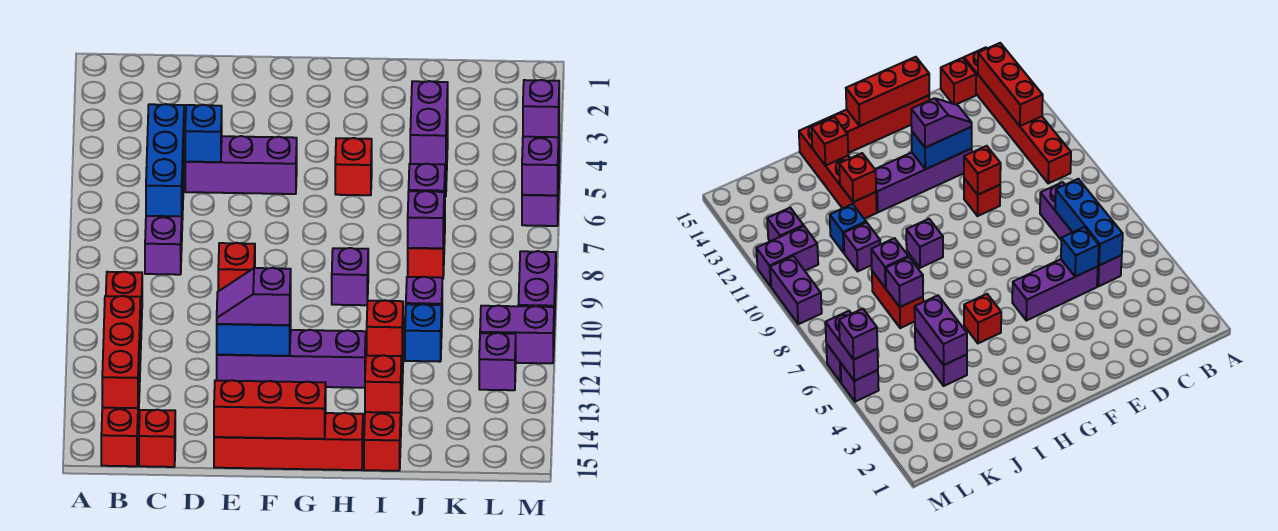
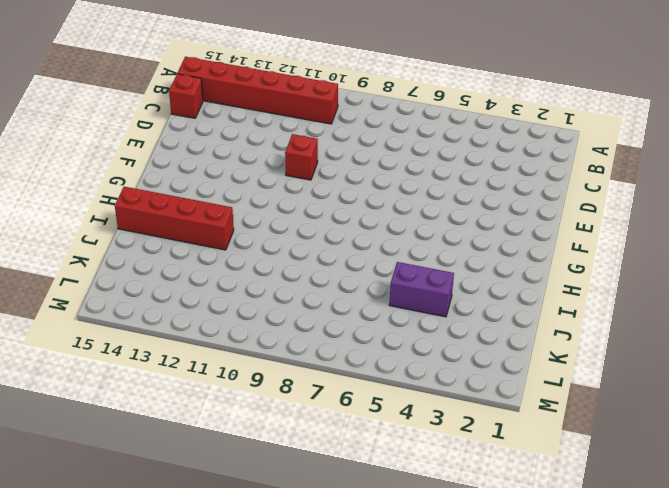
none -> purple 1x4 brick [145,158,184,275]
none -> purple 1x3 brick [185,136,297,194]
none -> purple 1x4 brick [217,330,366,388]
none -> red 1x4 brick [214,413,363,470]

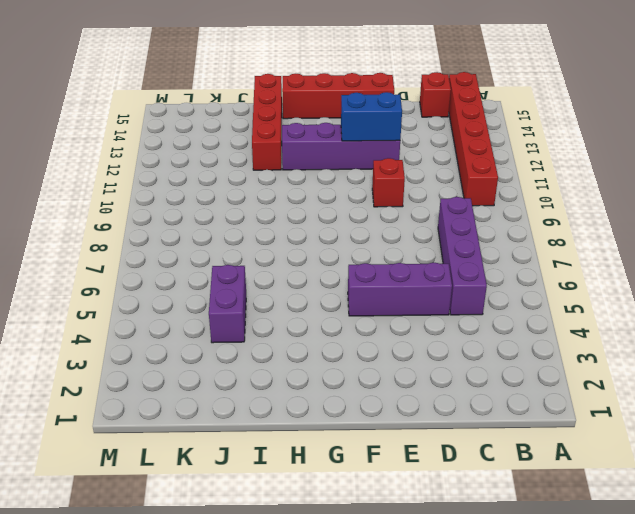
none -> red 1x1 brick [335,138,372,195]
none -> purple 1x1 brick [332,248,368,305]
none -> red 1x2 brick [408,213,445,279]
none -> purple 1x1 brick [406,277,442,305]

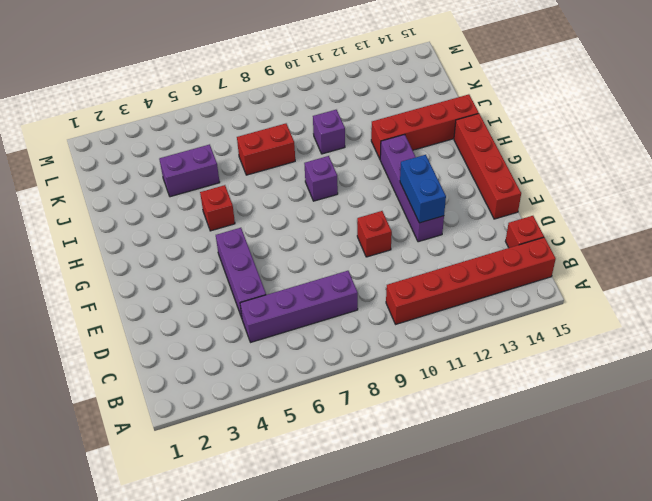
none -> blue 1x1 brick [405,304,442,362]
none -> purple 1x2 brick [480,305,554,363]
none -> purple 1x1 brick [479,333,516,390]
none -> purple 1x1 brick [841,364,879,402]

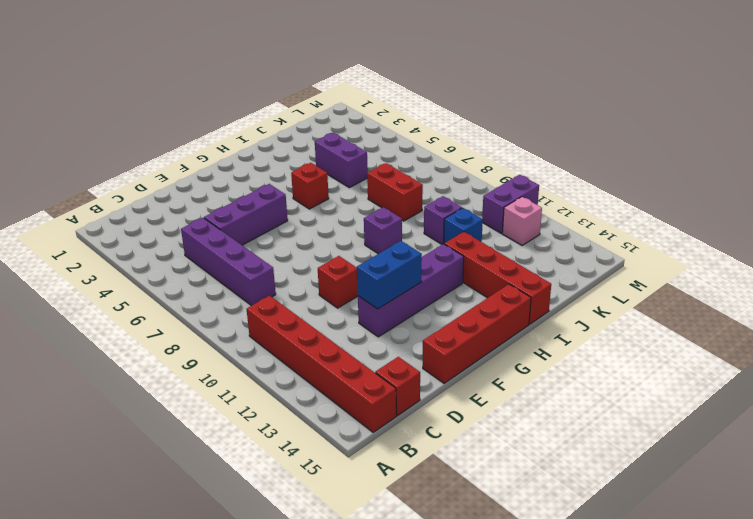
pink 1x1 brick [502,197,542,245] -> purple 1x1 brick [479,333,516,390]
none -> purple 1x1 brick [841,364,879,402]
none -> purple 1x1 brick [522,170,559,226]
none -> purple 1x2 brick [518,251,556,326]
none -> red 1x3 brick [102,296,141,408]

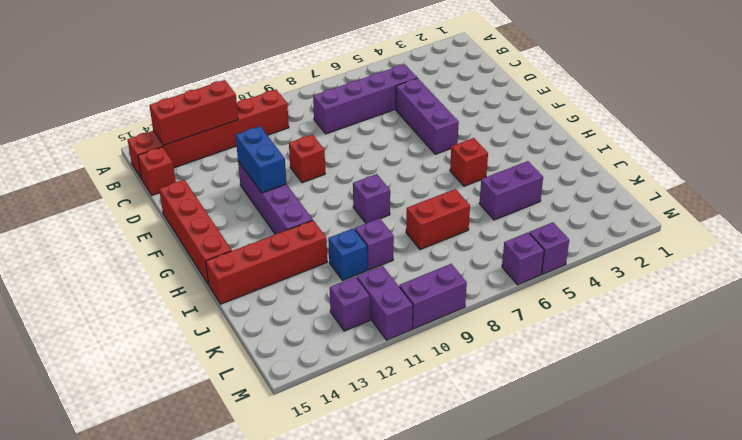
none -> blue 1x3 brick [146,104,184,216]
none -> blue 1x1 brick [185,105,222,162]
none -> red 1x1 brick [218,243,255,291]
none -> red 1x3 brick [214,380,326,439]

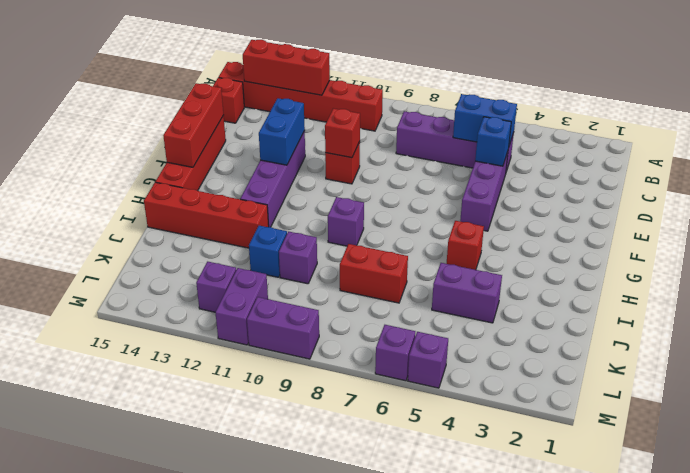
blue 1x2 brick [453,94,517,145] -> blue 1x3 brick [146,104,184,216]
none -> red 1x1 brick [367,300,403,358]
none -> red 1x1 brick [365,355,401,413]
none -> purple 1x2 brick [410,81,448,166]
none -> purple 1x1 brick [409,164,445,213]

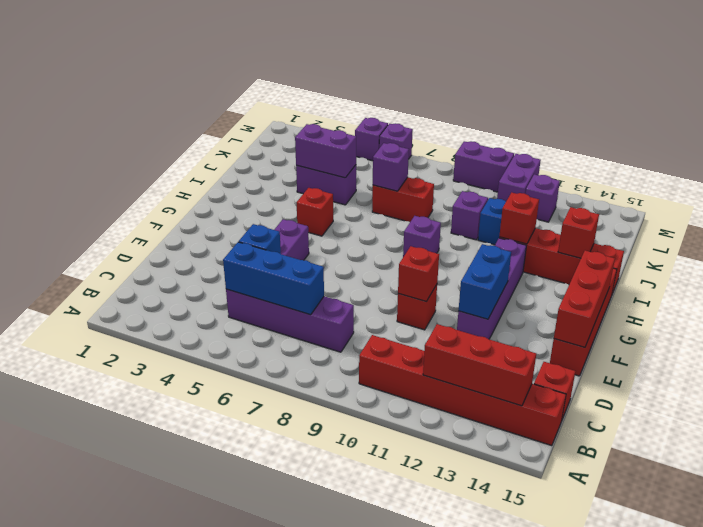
none -> purple 1x1 brick [408,191,444,248]
none -> purple 1x2 brick [522,137,559,195]
none -> purple 1x2 slope [217,268,291,325]
none -> purple 1x1 brick [523,80,559,137]

